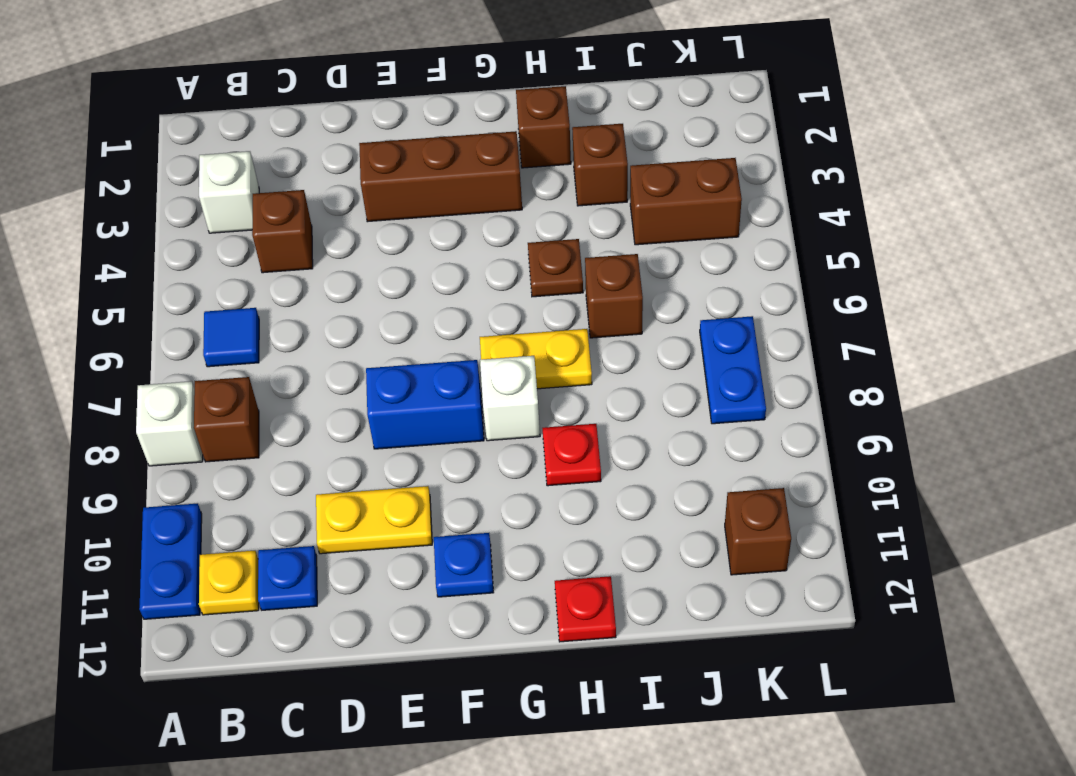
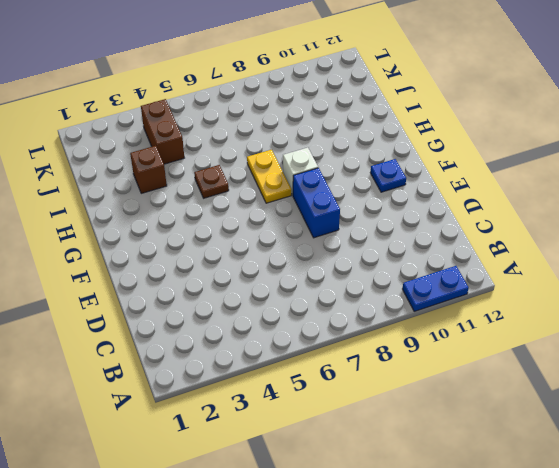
none -> white 1x1 brick [136,381,203,466]
none -> white 1x1 brick [199,151,259,233]
none -> blue 1x1 tile [203,308,259,367]

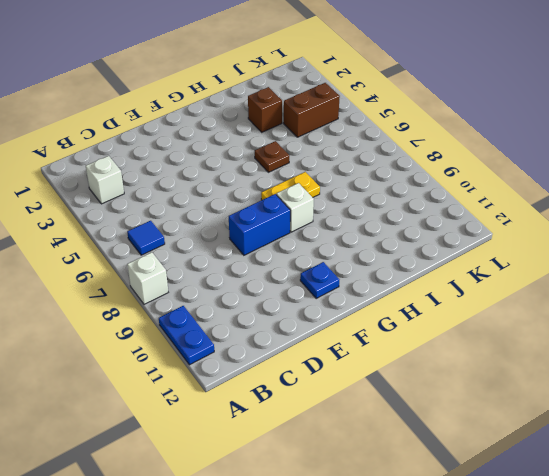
none -> brown 1x1 brick [194,377,259,462]
none -> yellow 1x1 plate [199,551,259,615]
none -> brown 1x1 brick [252,190,313,273]

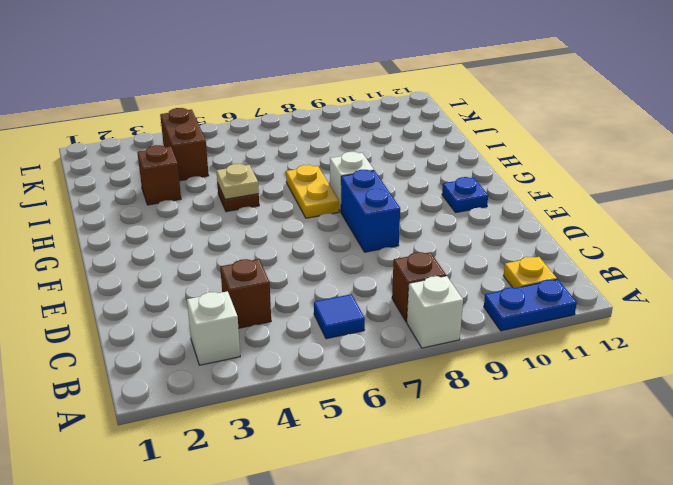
tan 1x1 plate [216,164,259,199] -> none
none -> blue 1x1 plate [258,546,317,610]
none -> yellow 1x2 plate [316,486,432,554]
none -> brown 1x3 brick [359,131,522,222]

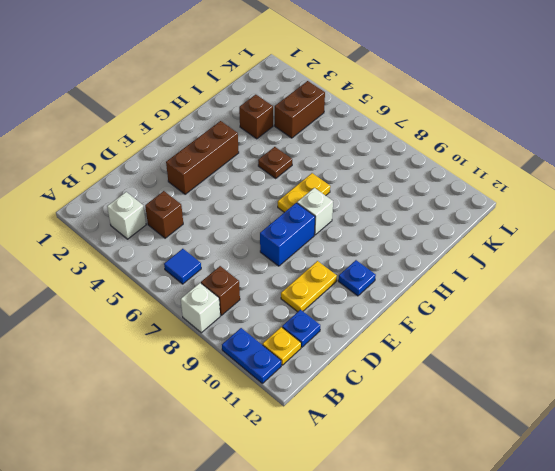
none -> brown 1x1 brick [516,86,571,168]
none -> red 1x1 plate [542,424,601,486]
none -> red 1x1 plate [555,576,616,642]

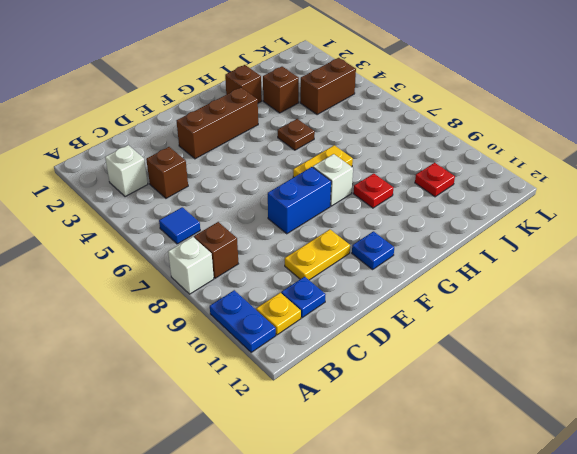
red 1x1 plate [415,163,455,197] -> red 1x1 plate moved to [555,576,616,642]
none -> brown 1x1 brick [585,254,643,338]
none -> blue 1x2 plate [700,316,766,424]
none -> brown 1x1 brick [725,488,791,575]

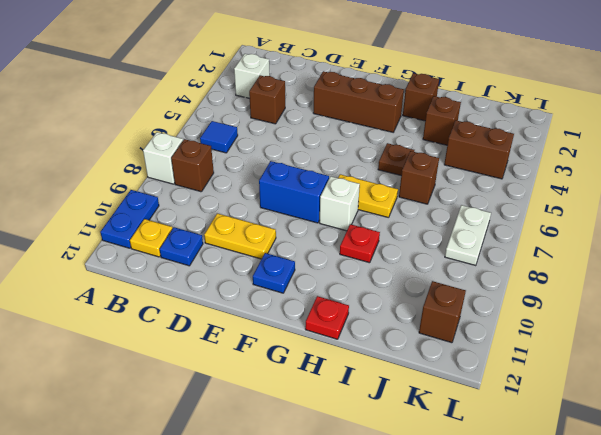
white 1x2 plate [445,205,491,266] -> blue 1x2 plate [700,316,766,424]

